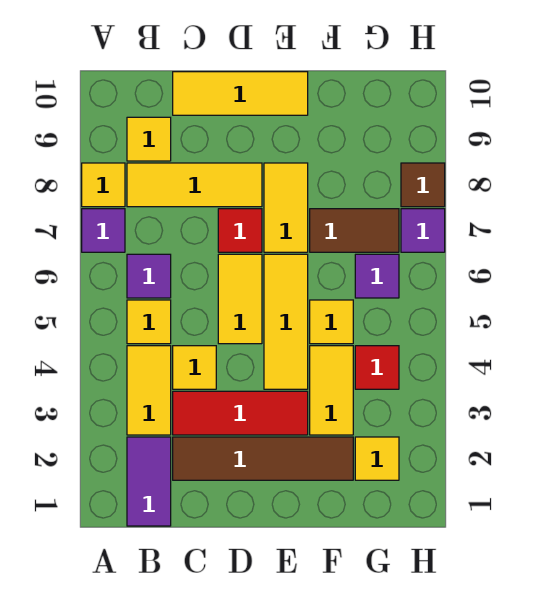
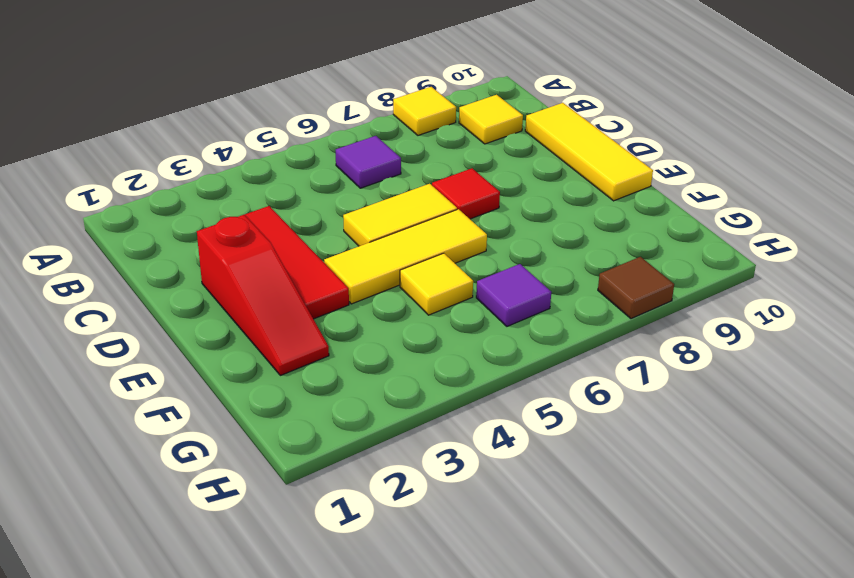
red 1x3 slope [197,214,329,375] -> brown 1x4 tile [173,437,353,480]
none -> purple 1x1 tile [82,209,125,252]
none -> purple 1x2 tile [127,437,171,526]
none -> yellow 1x2 tile [127,346,171,435]

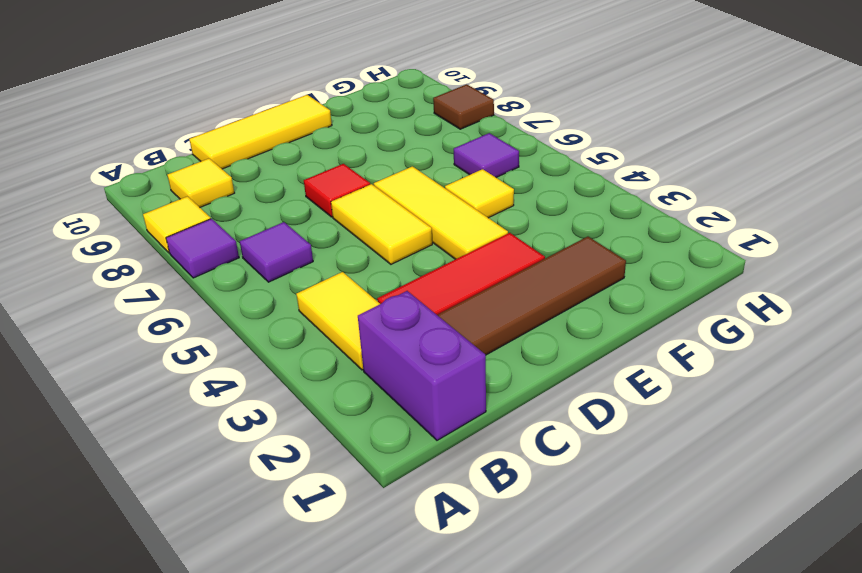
purple 1x2 brick [358,291,486,440] -> purple 1x2 tile [127,437,171,526]
none -> yellow 1x1 tile [127,300,171,344]
none -> yellow 1x3 tile [127,163,262,207]
none -> yellow 1x1 tile [173,346,216,389]

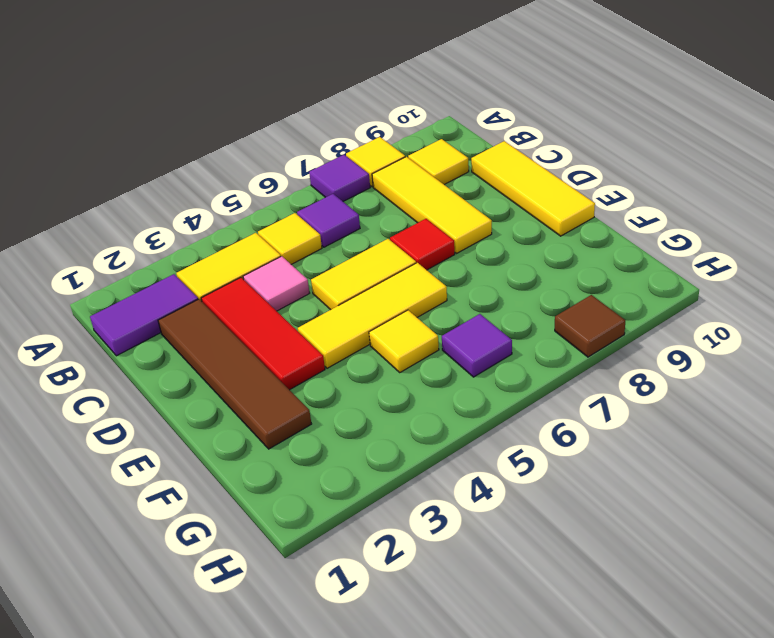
pink 1x1 tile [243,256,309,311] -> yellow 1x1 tile [173,346,216,389]
none -> yellow 1x2 tile [264,163,308,252]
none -> yellow 1x2 tile [310,346,353,435]
none -> brown 1x2 tile [310,209,399,252]

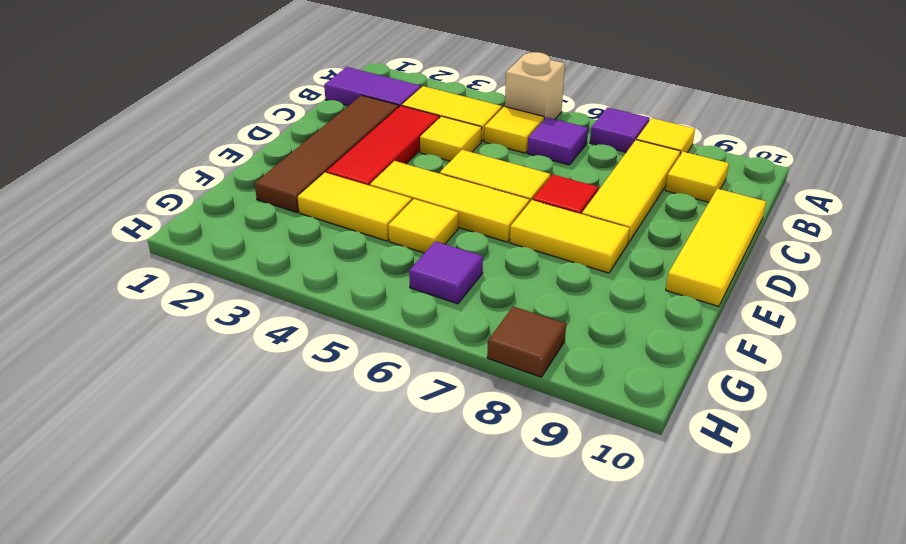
tan 1x1 brick [505,52,565,119] -> none
none -> brown 1x2 tile [310,209,399,252]
none -> yellow 1x1 tile [355,437,399,480]
none -> red 1x1 tile [355,346,399,389]

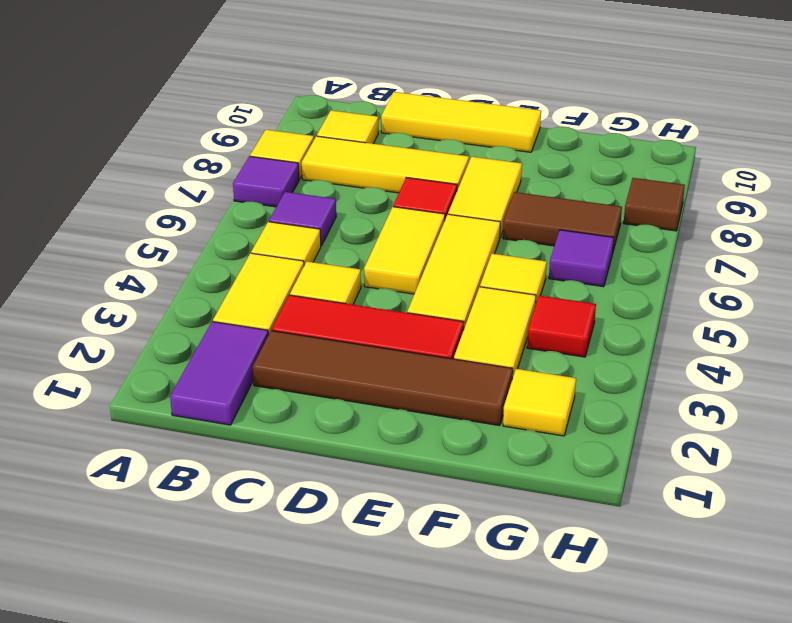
none -> purple 1x1 tile [401,209,445,252]

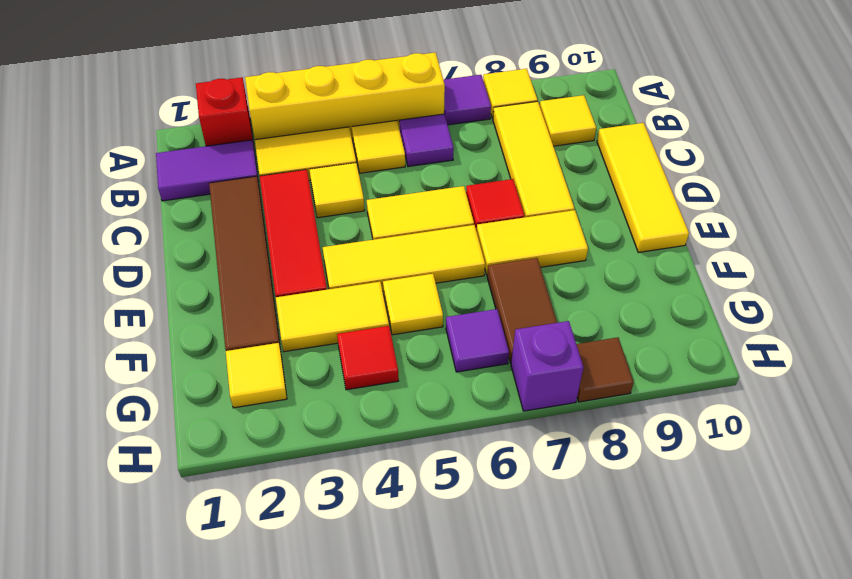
red 1x1 brick [196,77,254,146] -> none
yellow 1x4 brick [245,52,445,140] -> none
purple 1x1 brick [511,321,583,411] -> purple 1x1 tile [401,209,445,252]

